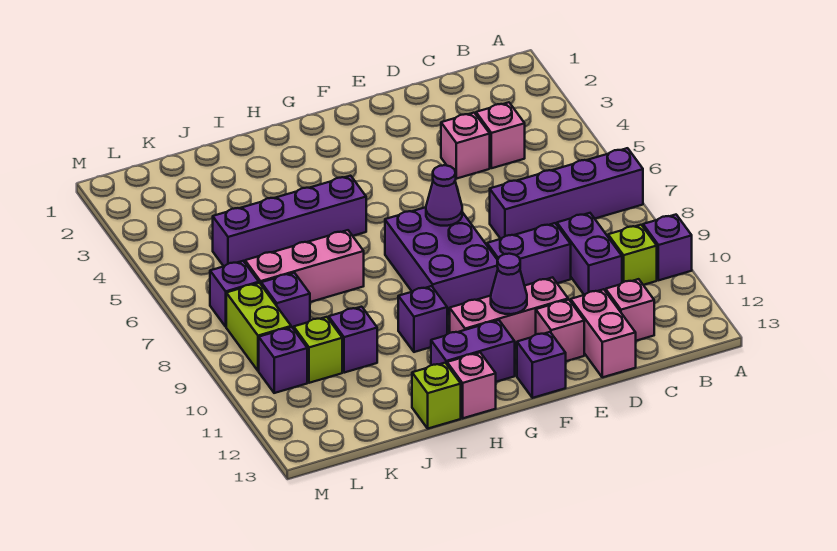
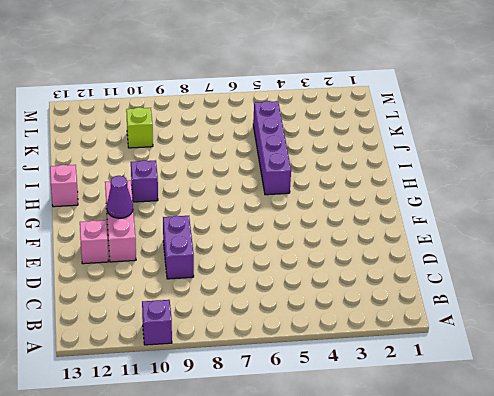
none -> purple 1x4 brick [490,148,643,239]
none -> lime 1x1 brick [608,225,657,285]
none -> pink 1x1 brick [476,102,525,168]

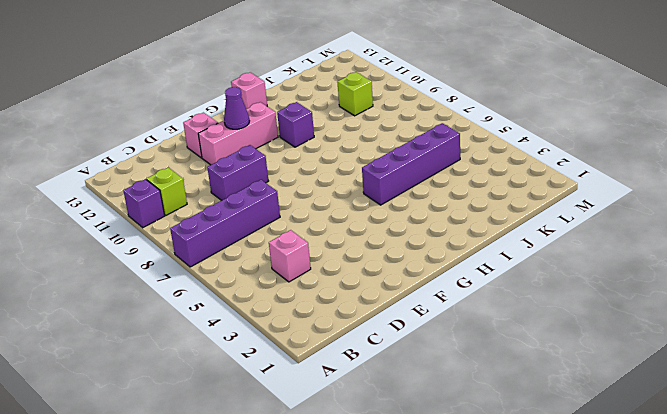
none -> purple 1x2 brick [557,213,622,295]
none -> pink 1x1 brick [606,279,654,341]
none -> pink 1x1 brick [441,113,490,179]

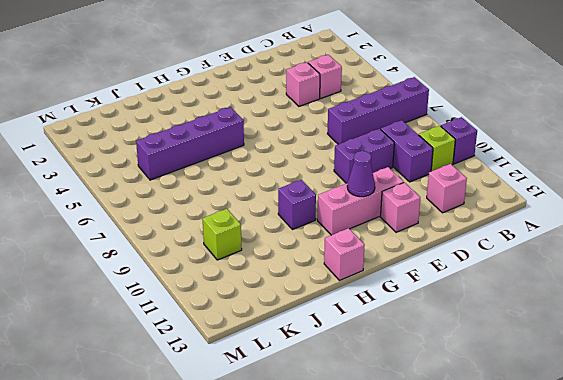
none -> pink 1x2 brick [571,289,636,377]
none -> purple 2x3 brick [385,207,498,316]
none -> purple 1x1 brick [517,332,566,398]

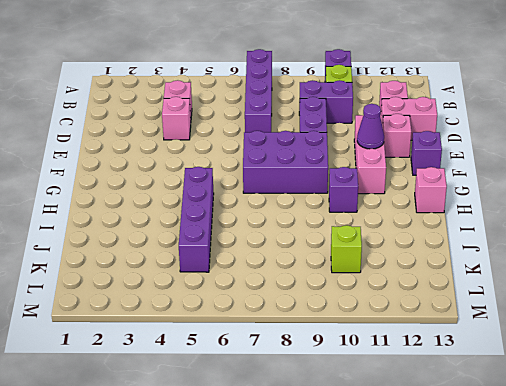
none -> purple 1x2 brick [431,320,515,382]
none -> pink 1x3 brick [245,230,364,302]
none -> lime 1x1 brick [412,363,461,429]

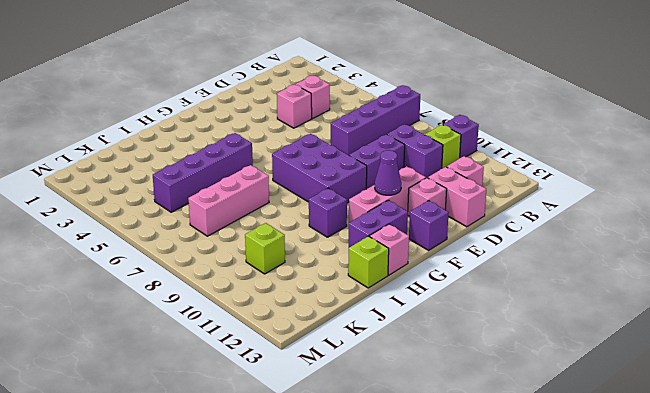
none -> purple 1x1 brick [329,307,377,373]
none -> purple 1x1 brick [261,273,310,329]
none -> purple 1x1 brick [210,261,259,327]

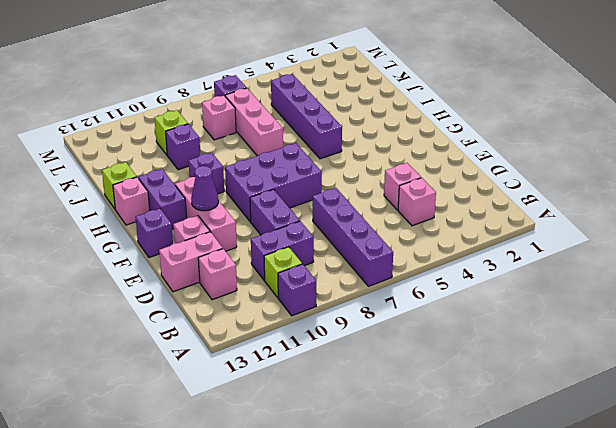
pink 1x1 brick [202,96,236,140] -> purple 1x1 brick [261,273,310,329]
none -> lime 1x2 brick [226,283,291,371]
none -> purple 1x1 brick [259,327,307,393]
none -> purple 1x1 cone [426,165,462,226]

